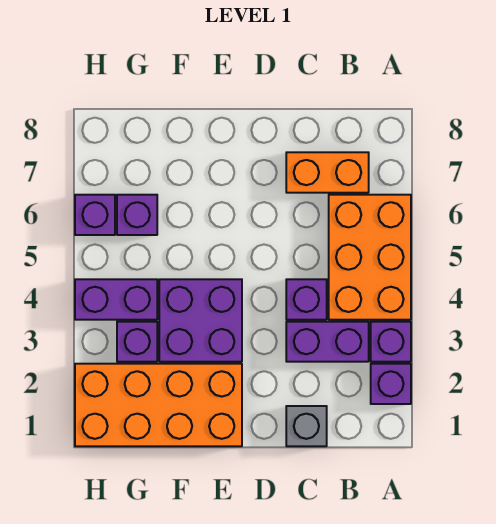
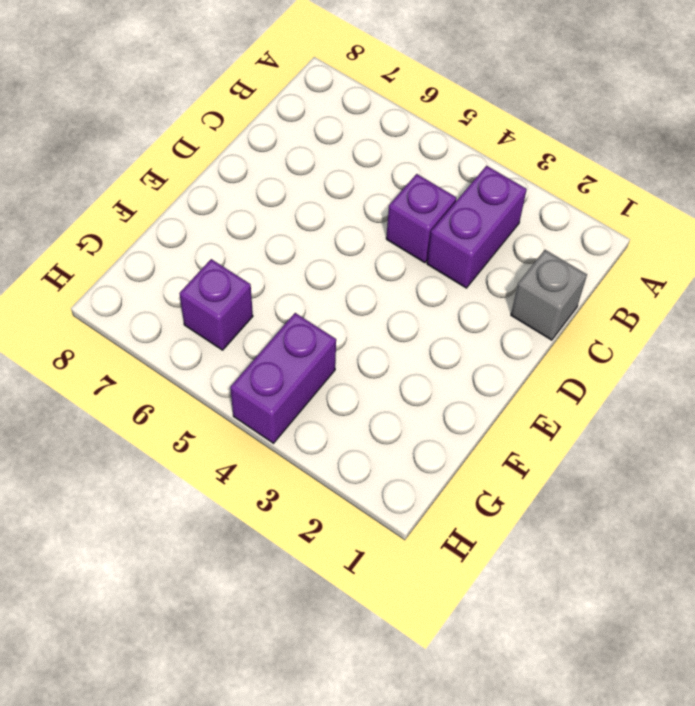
none -> purple 1x1 brick [371,364,411,404]
none -> purple 1x1 brick [371,322,411,362]
none -> orange 2x3 brick [329,195,411,320]

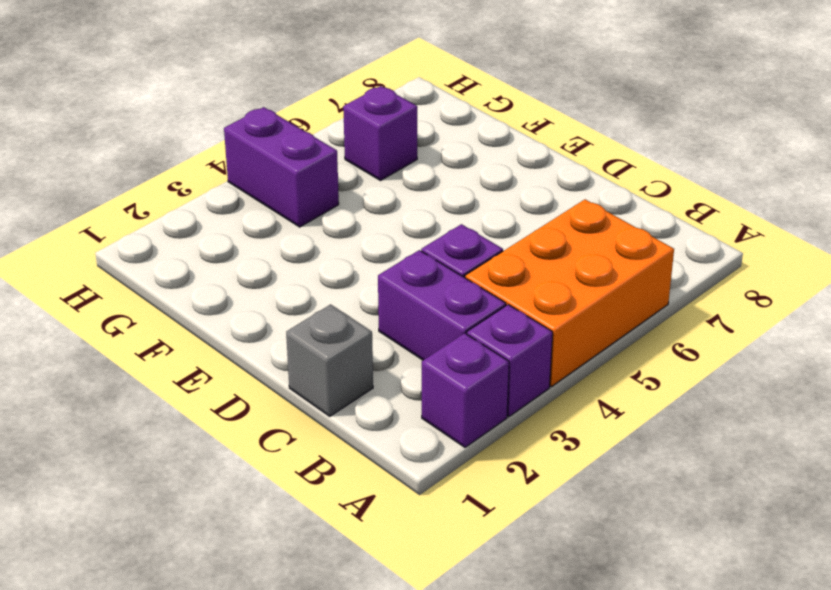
none -> orange 1x2 brick [286,152,369,193]
none -> orange 2x4 brick [75,364,242,446]
none -> purple 2x2 brick [159,279,242,362]

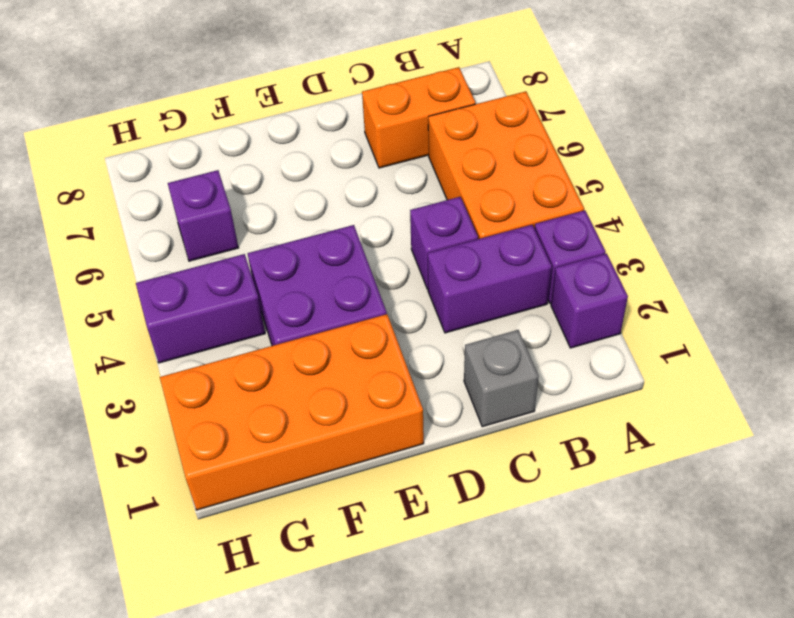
none -> purple 1x1 brick [117,322,157,362]
none -> purple 1x1 brick [75,195,115,235]

